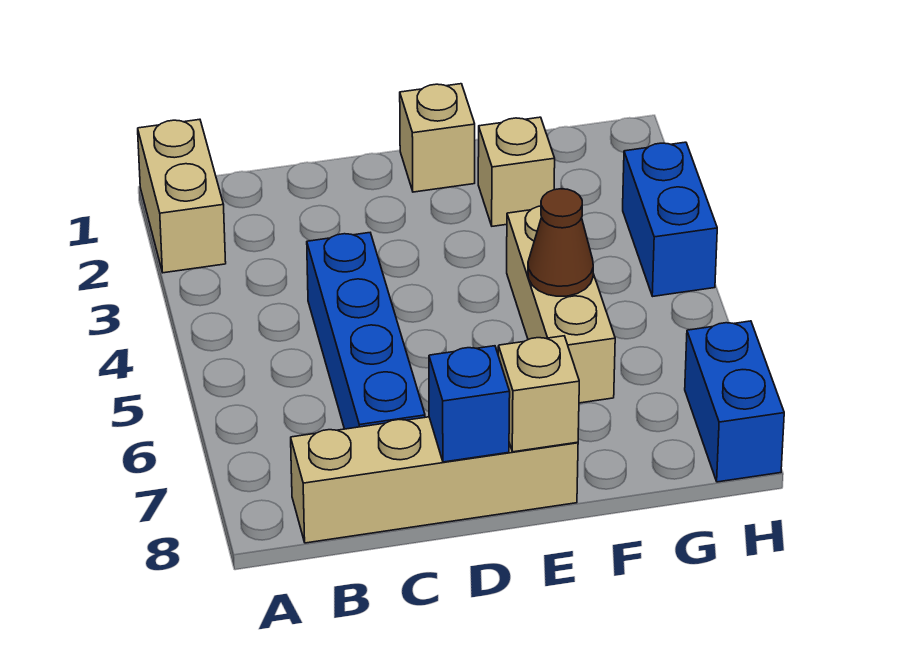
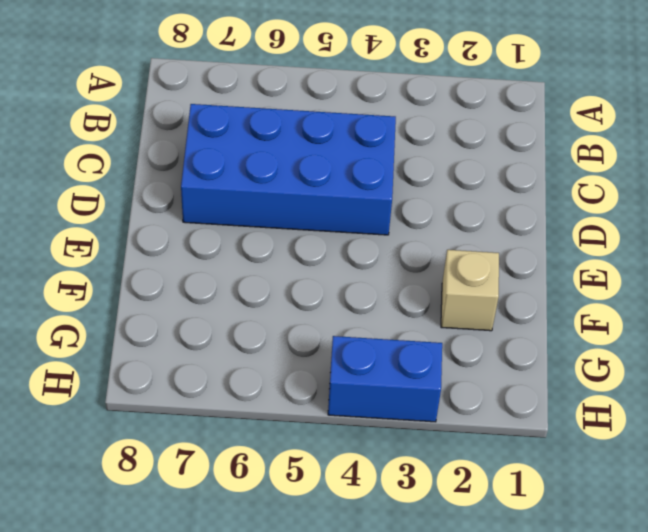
blue 2x4 brick [181,104,396,235] -> blue 1x4 brick [307,233,425,429]
none -> tan 1x2 brick [138,119,226,273]
none -> tan 1x4 brick [291,417,578,543]

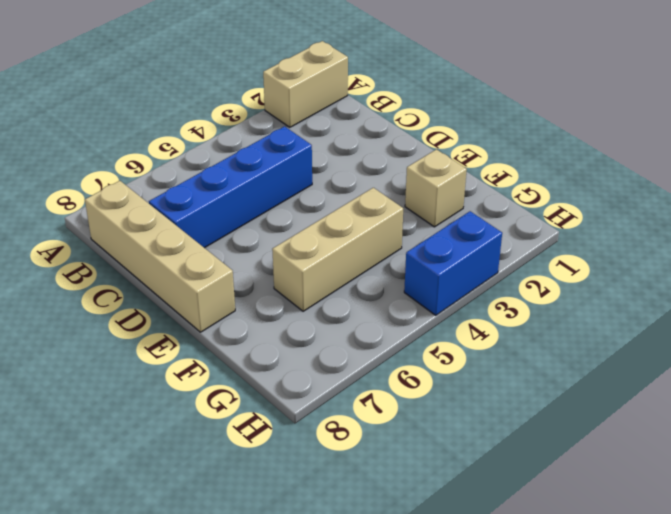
none -> tan 1x1 brick [400,84,475,192]
none -> blue 1x2 brick [685,321,784,482]

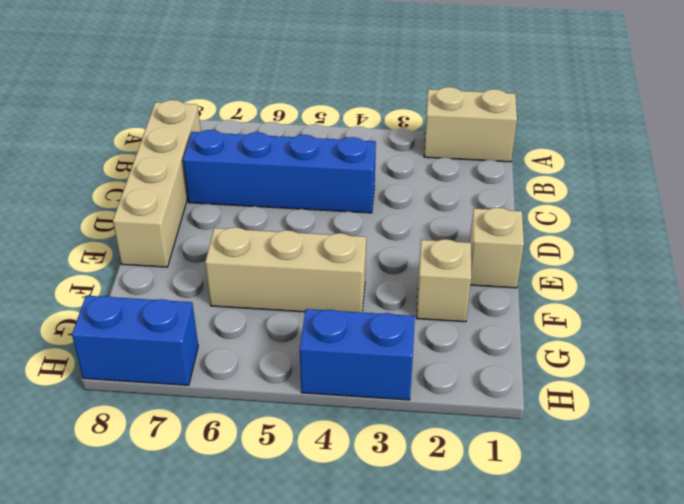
none -> blue 1x1 brick [429,346,510,462]
none -> tan 1x1 brick [498,336,579,452]

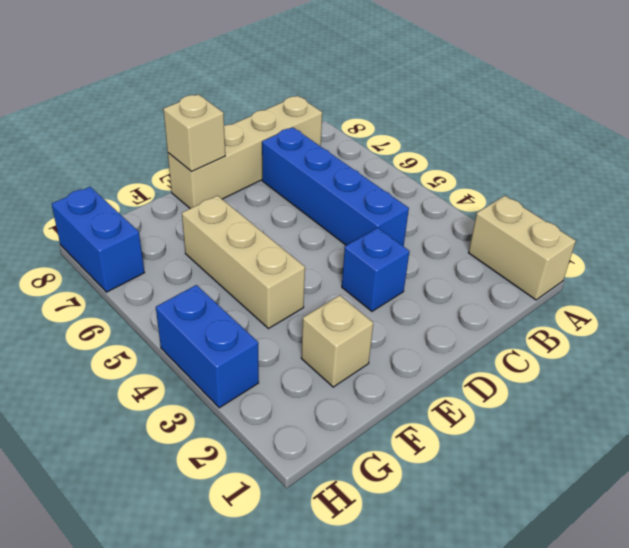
blue 1x1 brick [342,228,410,311] -> blue 1x1 brick moved to [429,346,510,462]
none -> tan 1x1 brick [400,84,475,192]
none -> brown 1x1 cone [528,189,593,296]

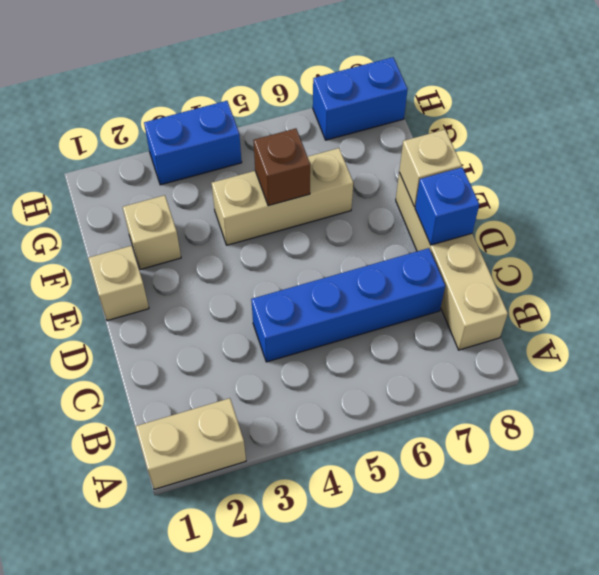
brown 1x1 brick [253,128,310,206] -> brown 1x1 cone [528,189,593,296]

